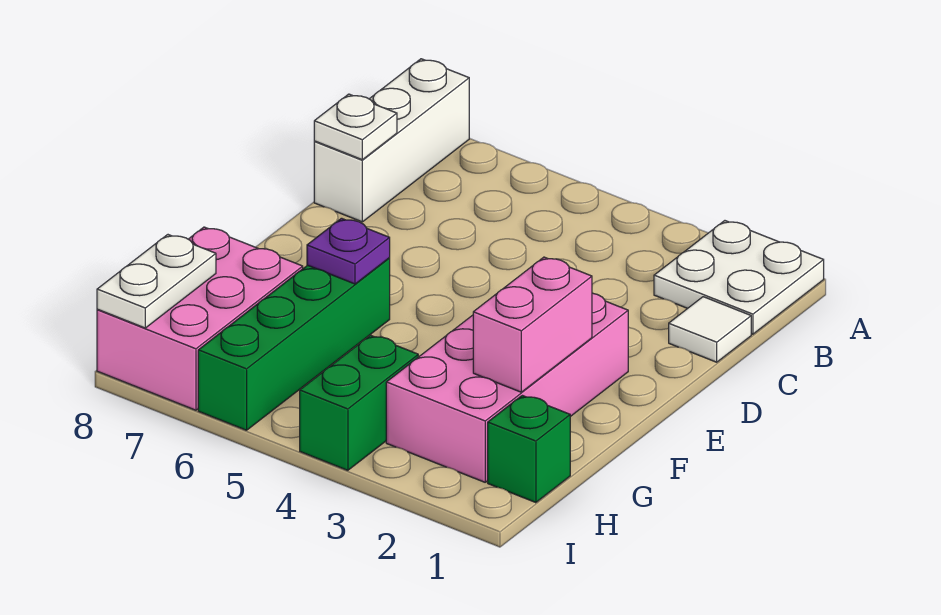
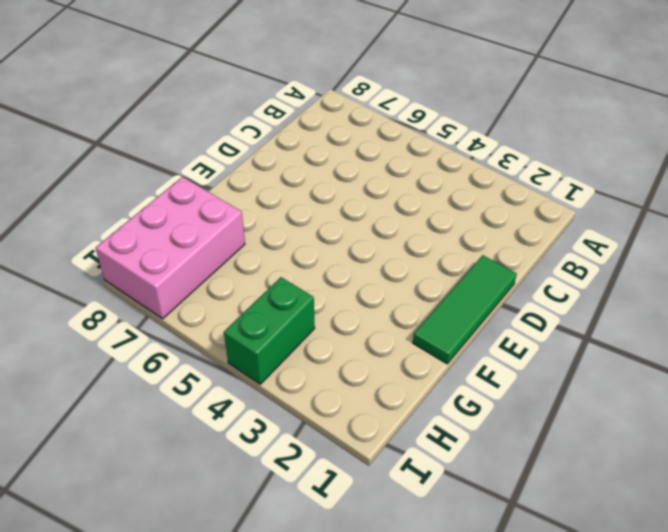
green 1x3 tile [413,255,517,364] -> none
none -> white 2x2 plate [654,221,824,334]
none -> white 1x3 brick [314,59,469,222]
none -> white 1x1 tile [669,297,751,362]

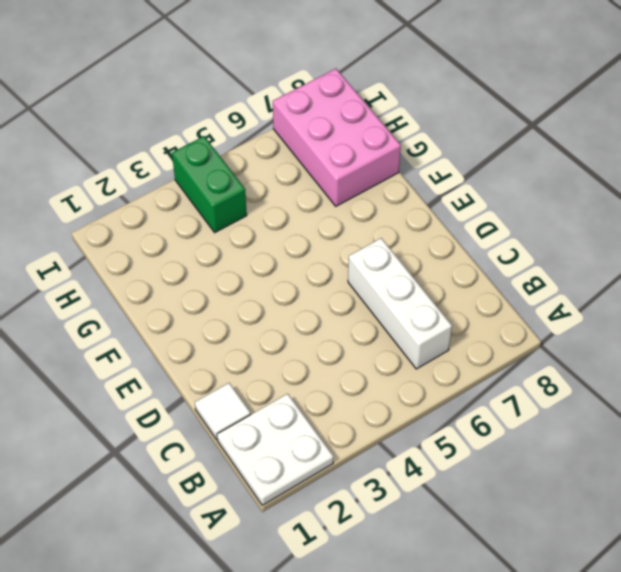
white 1x3 brick [348,238,452,369] -> white 1x3 brick moved to [314,59,469,222]
none -> pink 2x4 brick [386,293,628,482]
none -> green 1x4 brick [198,258,390,430]
none -> green 1x1 brick [488,395,570,503]

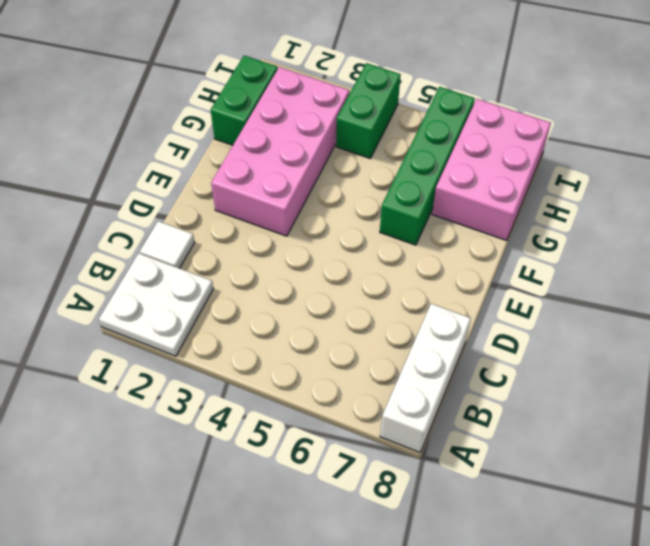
green 1x2 brick [211,56,278,145] -> green 1x1 brick [488,395,570,503]
none -> white 1x1 plate [314,94,397,160]
none -> pink 1x2 brick [473,257,592,392]
none -> purple 1x1 plate [307,218,390,284]

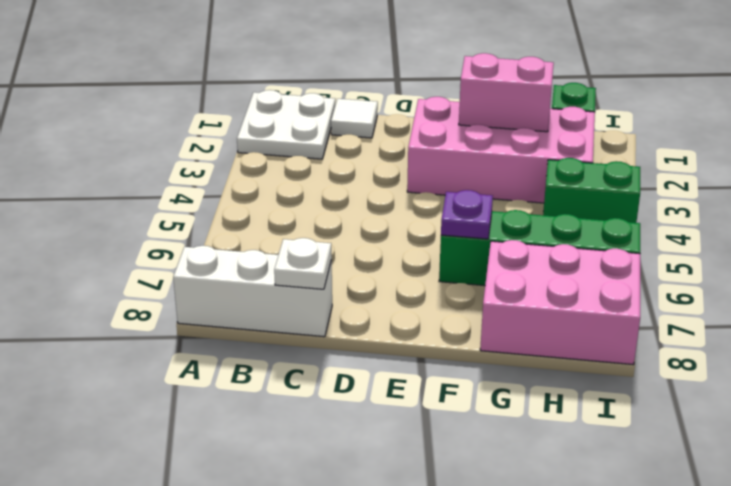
none -> white 1x2 plate [97,235,216,328]

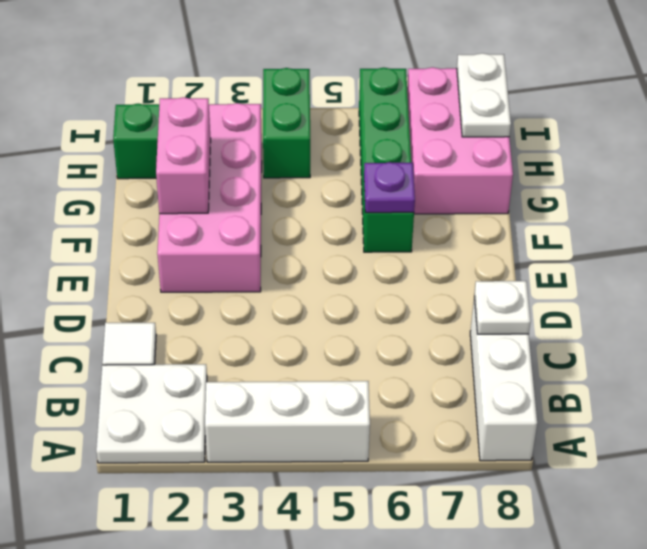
white 1x3 brick [205,381,370,462] -> none

